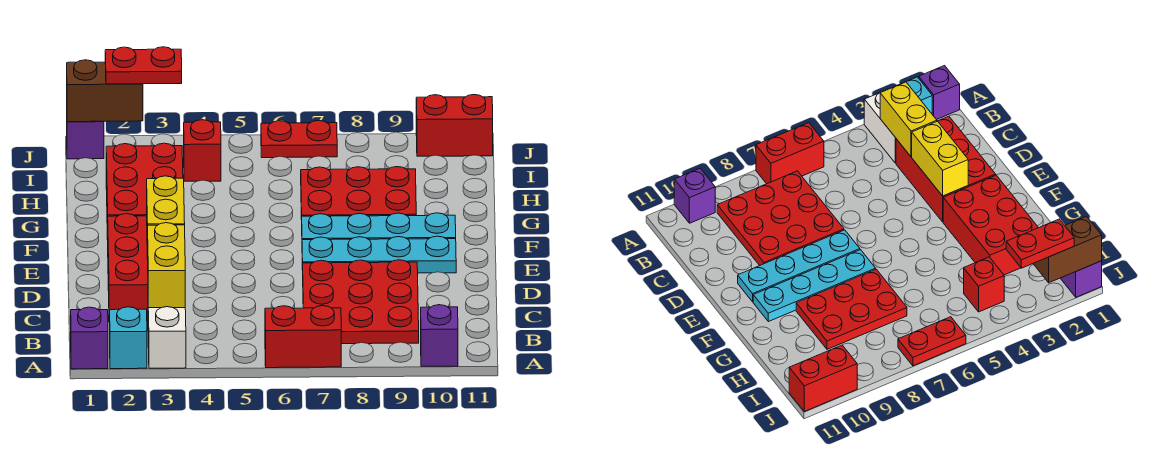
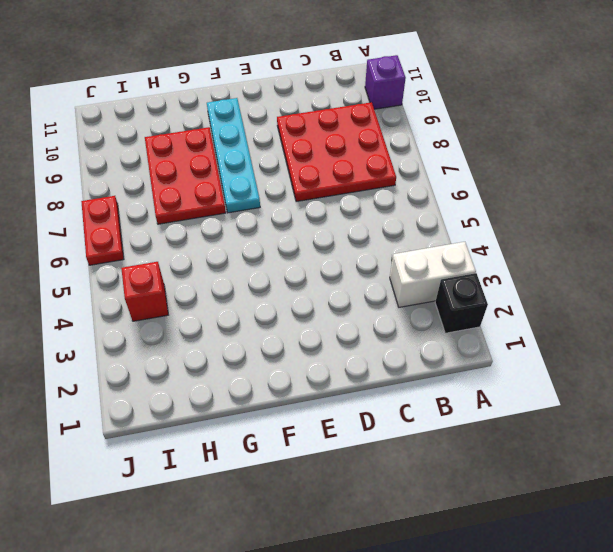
black 1x1 brick [435,273,488,333] -> cyan 1x1 brick [110,307,147,369]
none -> purple 1x1 brick [71,307,108,369]
none -> red 1x2 brick [265,306,341,368]
none -> red 2x3 brick [108,214,148,322]

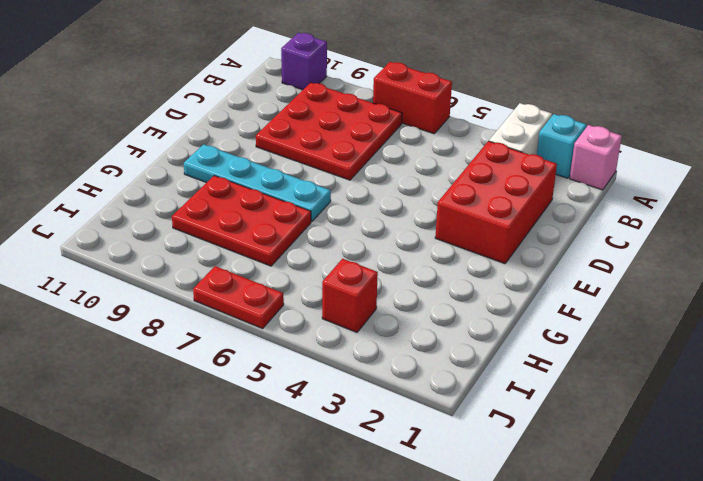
pink 1x1 brick [570,125,622,190] -> purple 1x1 brick [71,307,108,369]
none -> cyan 1x4 plate [302,236,456,273]
none -> red 2x3 brick [106,143,183,240]
none -> purple 1x1 brick [67,121,104,159]

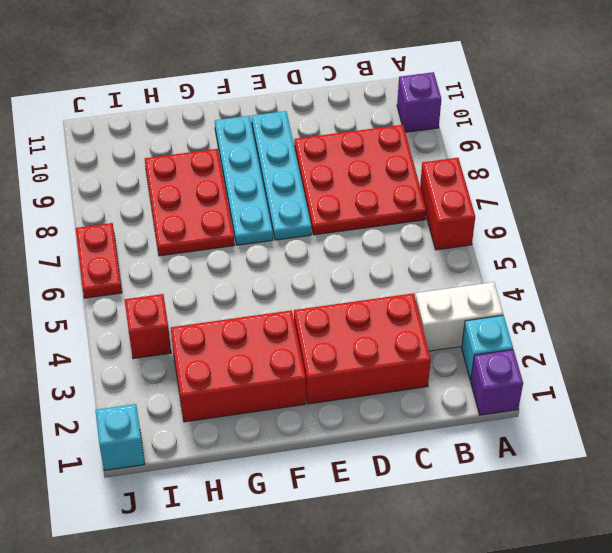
cyan 1x1 brick [95,404,145,470] -> purple 1x1 brick [67,121,104,159]
none -> red 1x2 brick [416,95,493,156]
none -> yellow 1x2 brick [148,223,185,308]
none -> yellow 1x2 brick [147,176,185,259]

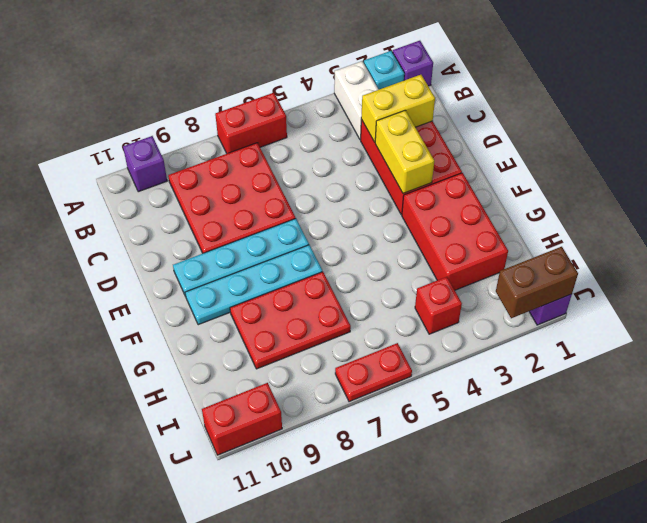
yellow 1x2 brick [361,75,435,142] -> yellow 1x2 brick turned to [148,223,185,308]
none -> red 1x2 plate [105,47,182,84]

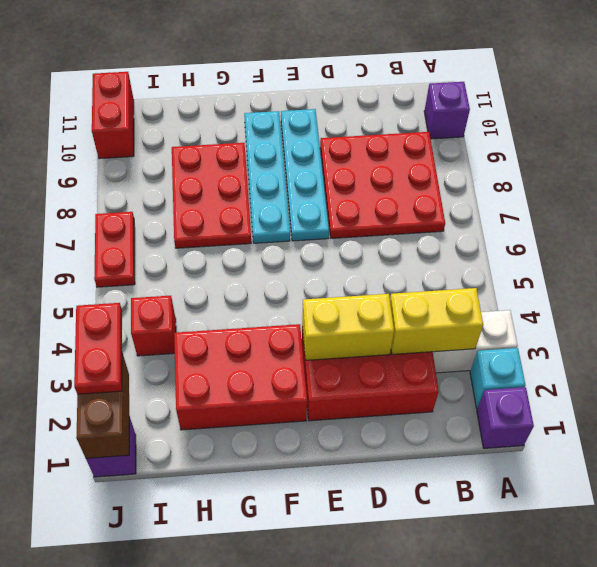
none -> red 1x2 brick [265,306,341,368]

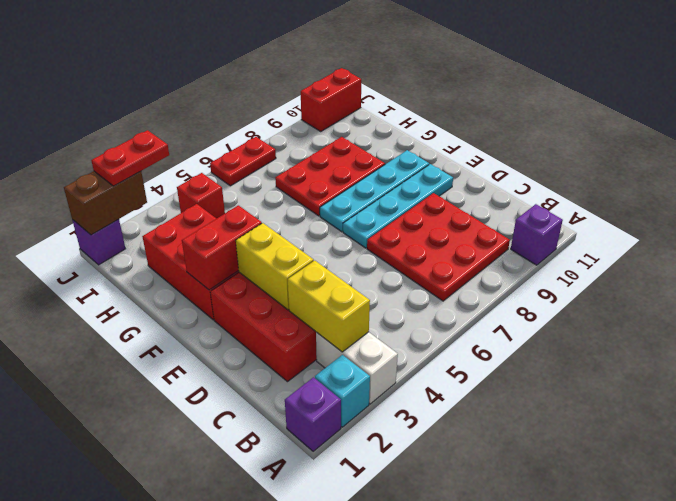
red 1x2 brick [182,205,262,290] -> red 1x2 brick moved to [265,306,341,368]

